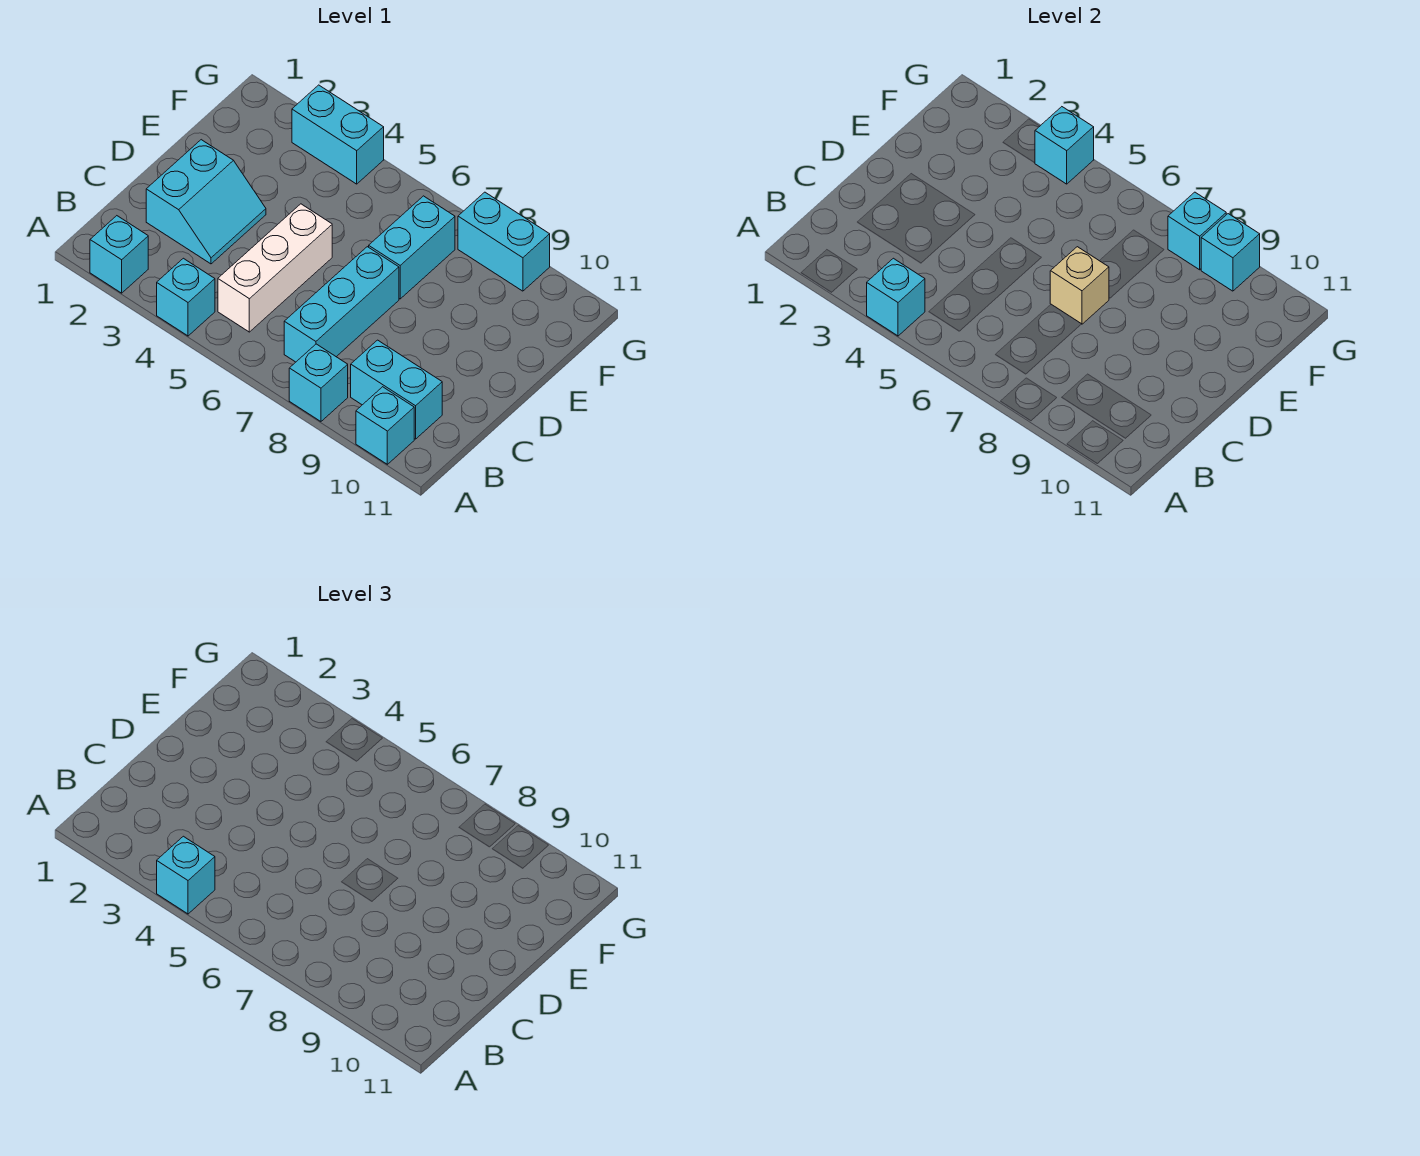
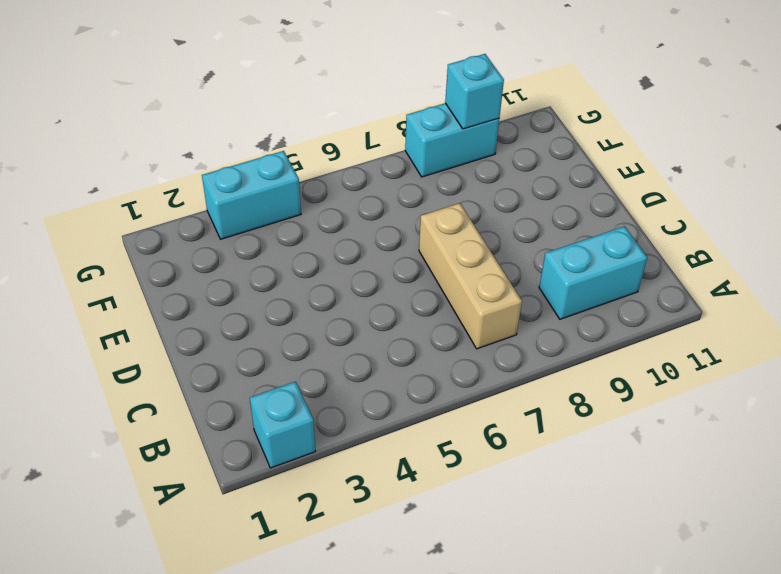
tan 1x3 brick [419,203,522,349] -> cyan 1x3 brick [284,247,399,362]
none -> cyan 1x1 brick [157,258,215,336]
none -> cyan 1x1 brick [289,344,348,421]
none -> cyan 1x1 brick [356,387,414,464]

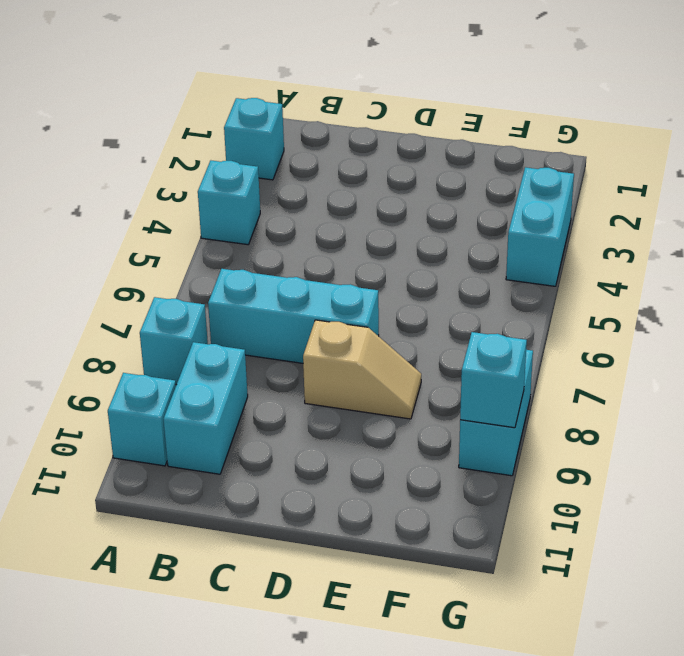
tan 1x2 slope [303,320,421,419] -> none
none -> white 1x3 brick [218,204,332,332]
none -> cyan 2x2 slope [146,140,266,264]
none -> cyan 1x2 brick [369,196,455,299]

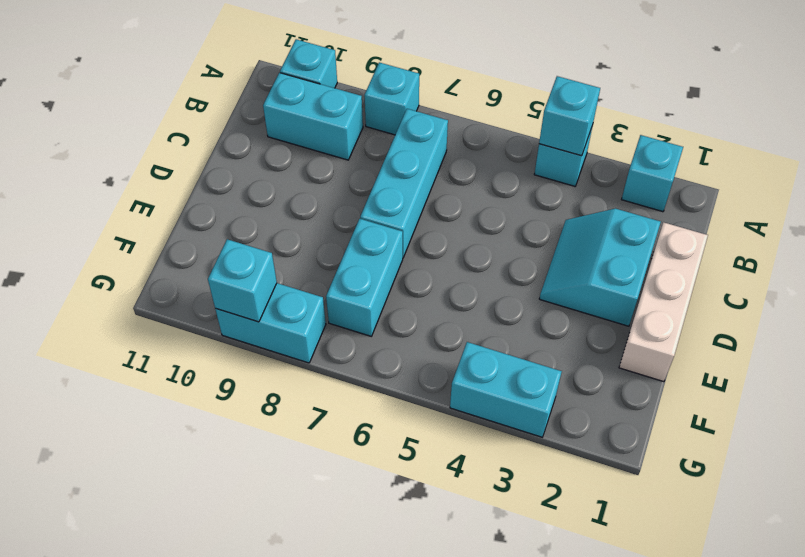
white 1x3 brick [619,222,708,382] -> white 1x3 brick moved to [218,204,332,332]
none -> tan 1x1 brick [1050,247,1109,324]
none -> cyan 1x1 brick [1035,107,1094,184]
none -> cyan 1x1 brick [1168,192,1226,270]

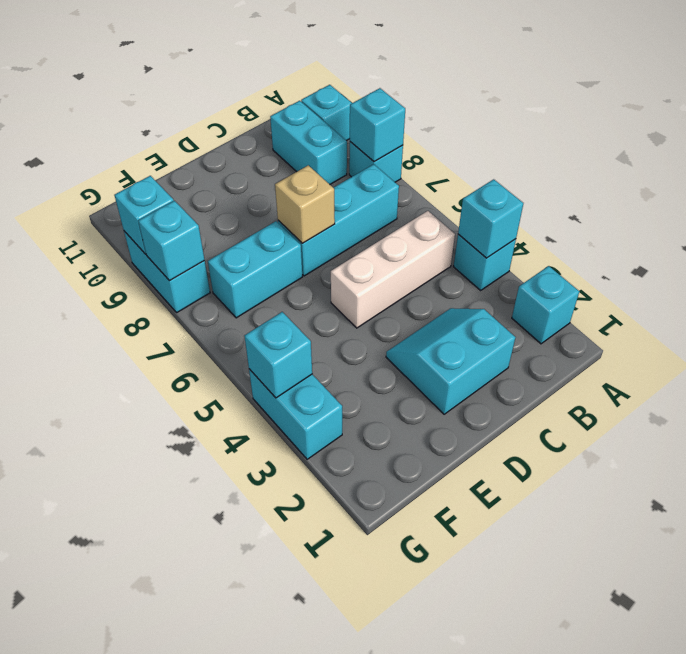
cyan 1x1 brick [350,88,405,162] -> cyan 1x1 brick moved to [157,836,215,914]

